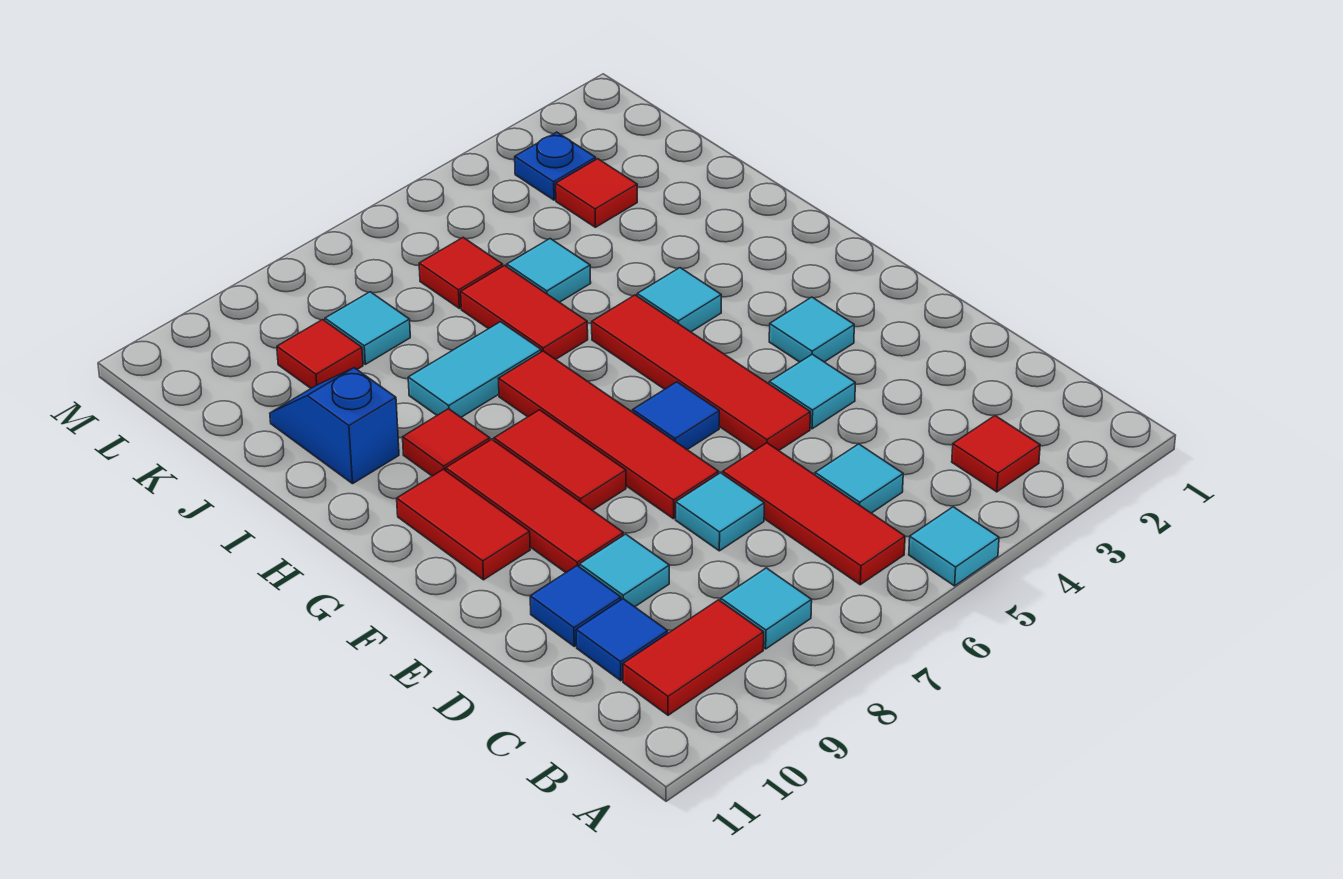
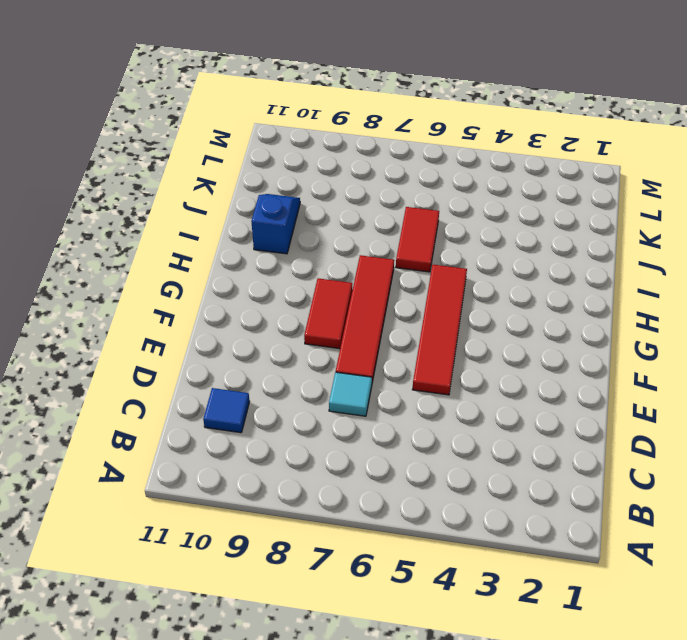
none -> cyan 1x1 tile [909,507,999,586]
none -> red 1x1 tile [952,416,1040,492]
none -> red 1x3 tile [723,443,905,585]

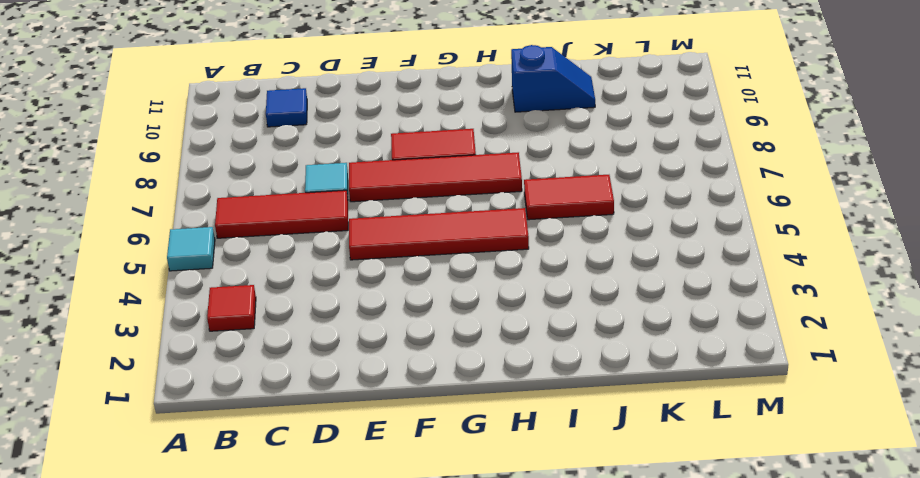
none -> cyan 1x1 tile [721,568,812,649]
none -> red 1x2 tile [623,600,764,715]
none -> cyan 1x1 tile [815,444,903,513]

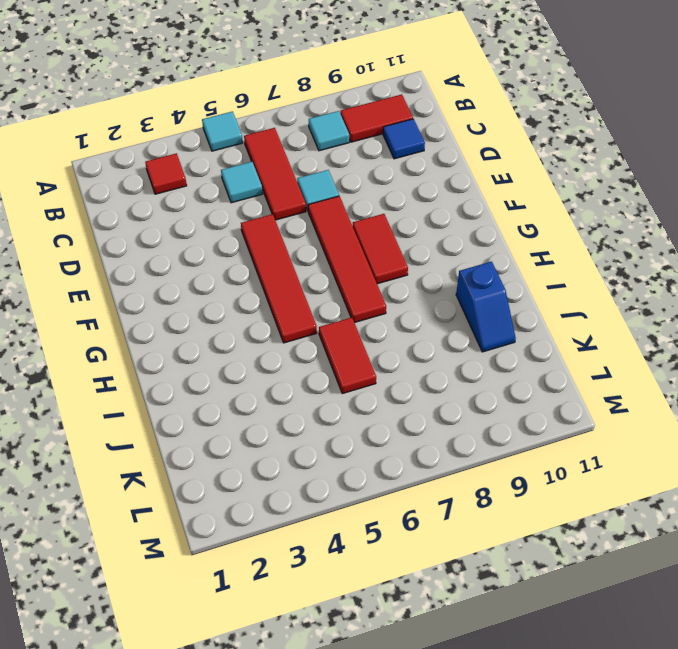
none -> cyan 1x1 tile [579,534,669,607]
none -> blue 1x1 tile [530,566,621,646]
none -> cyan 1x1 tile [769,354,855,429]

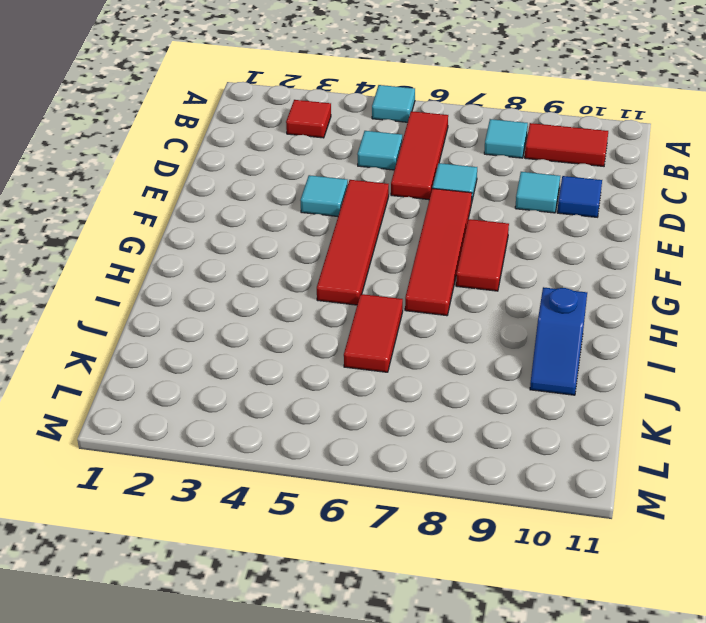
none -> blue 1x1 tile [576,599,668,681]
none -> red 1x3 tile [446,439,623,572]
none -> cyan 1x1 tile [769,297,854,362]

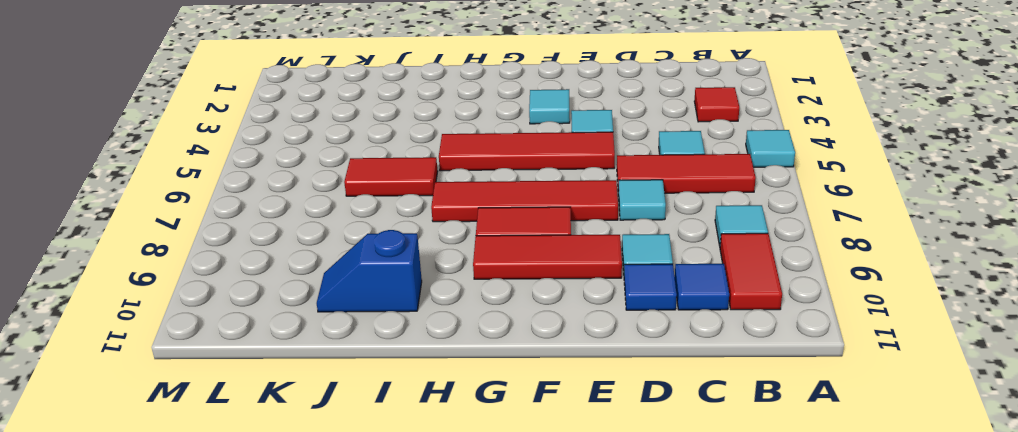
none -> blue 1x1 tile [633,382,719,450]
none -> red 1x2 tile [397,469,530,580]
none -> cyan 1x1 tile [637,268,721,332]

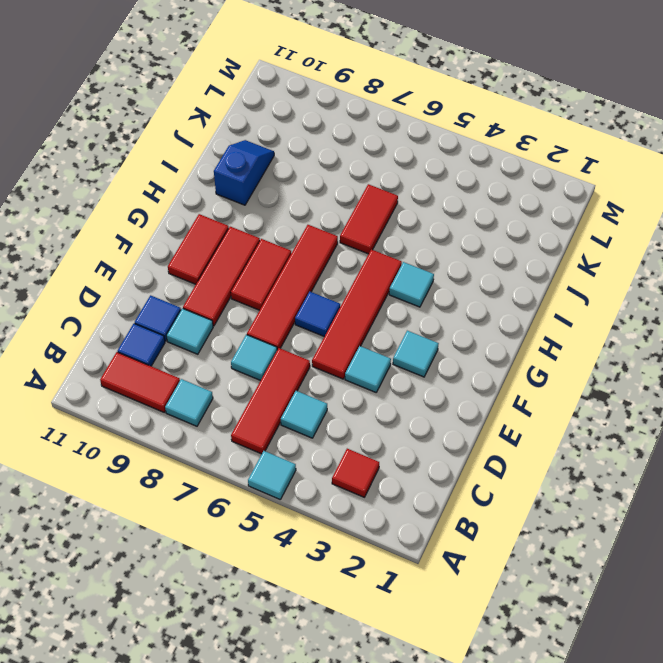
none -> red 1x1 tile [403,409,490,476]
none -> cyan 1x2 tile [408,322,541,417]
none -> cyan 1x1 tile [507,239,591,302]

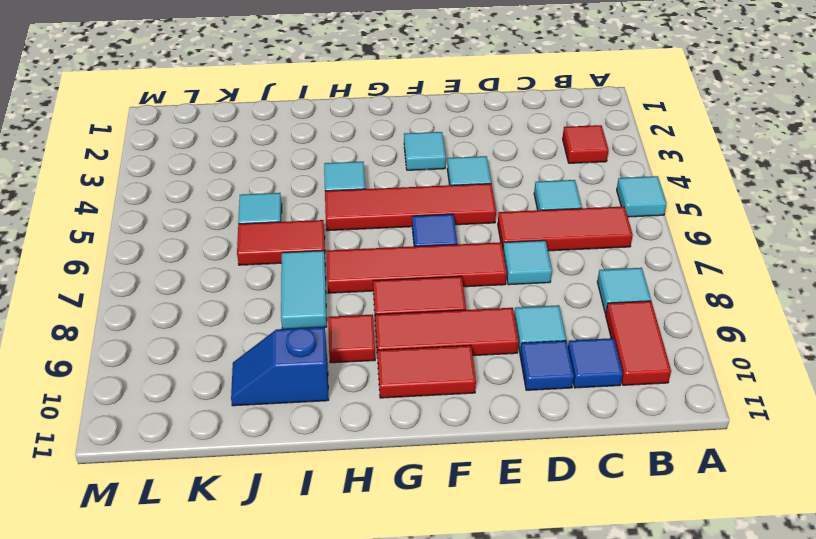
none -> red 1x1 tile [556,159,637,227]
none -> red 1x1 tile [419,238,503,308]
none -> cyan 1x1 tile [325,292,410,364]

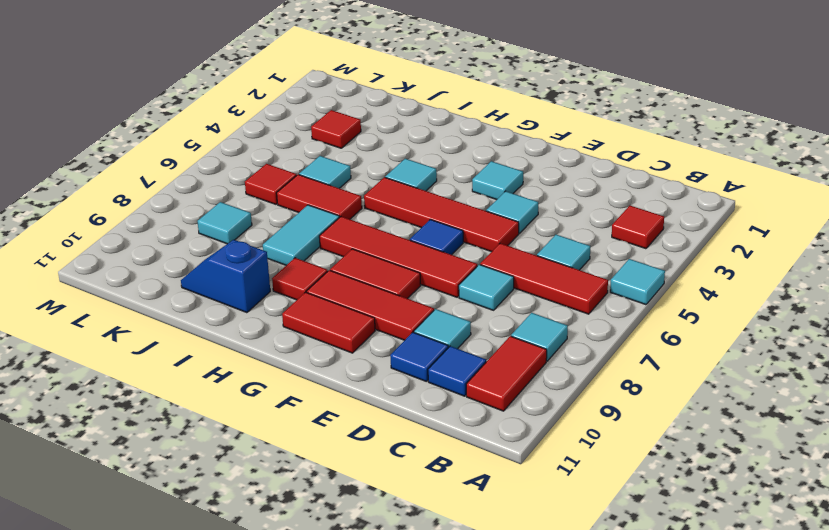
none -> red 1x1 tile [277,320,363,388]
none -> blue 1x1 plate [515,132,596,200]

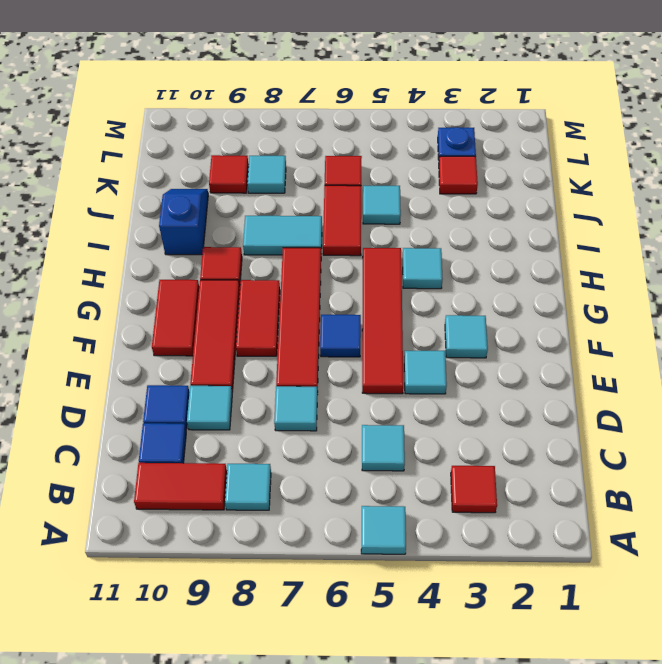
none -> red 1x3 tile [723,443,905,585]

